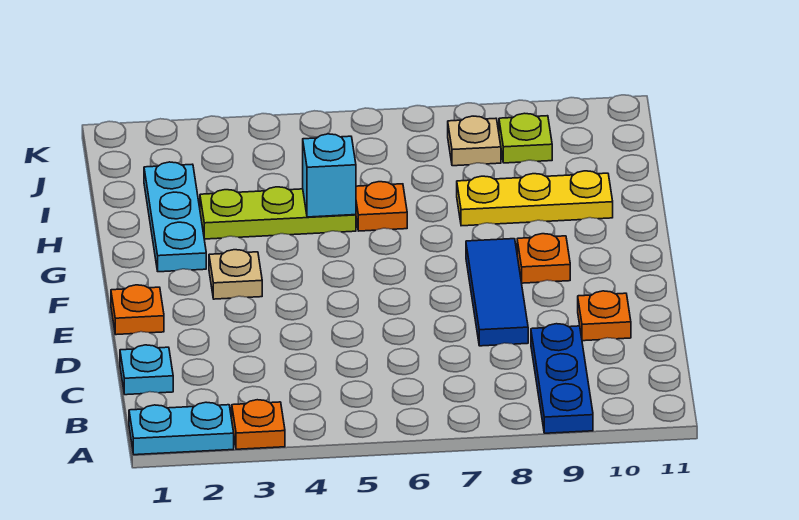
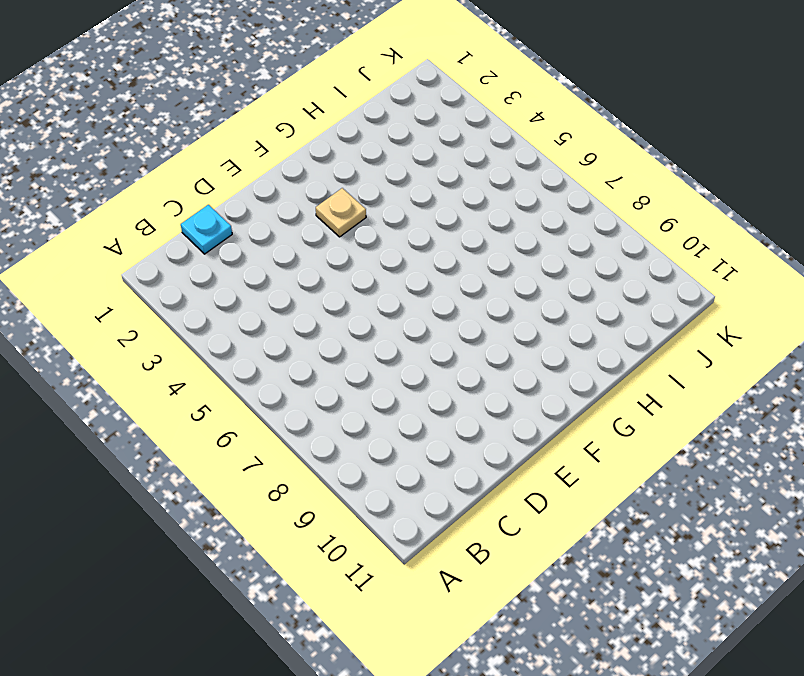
none -> cyan 1x2 plate [129,402,234,455]
none -> orange 1x1 plate [232,400,285,449]
none -> blue 1x3 plate [531,324,593,433]

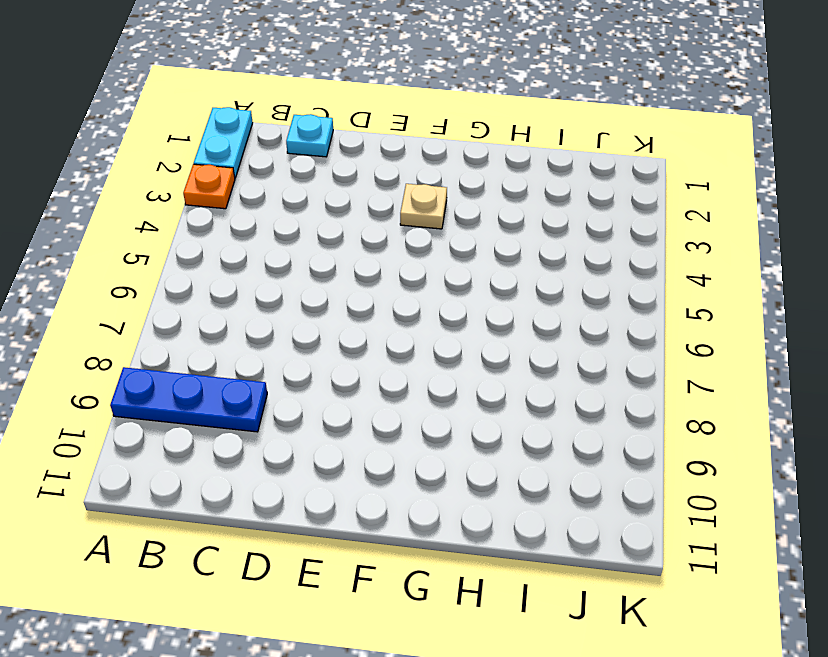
none -> blue 1x3 tile [466,239,528,346]
none -> orange 1x1 plate [578,291,631,341]
none -> orange 1x1 plate [111,285,164,335]

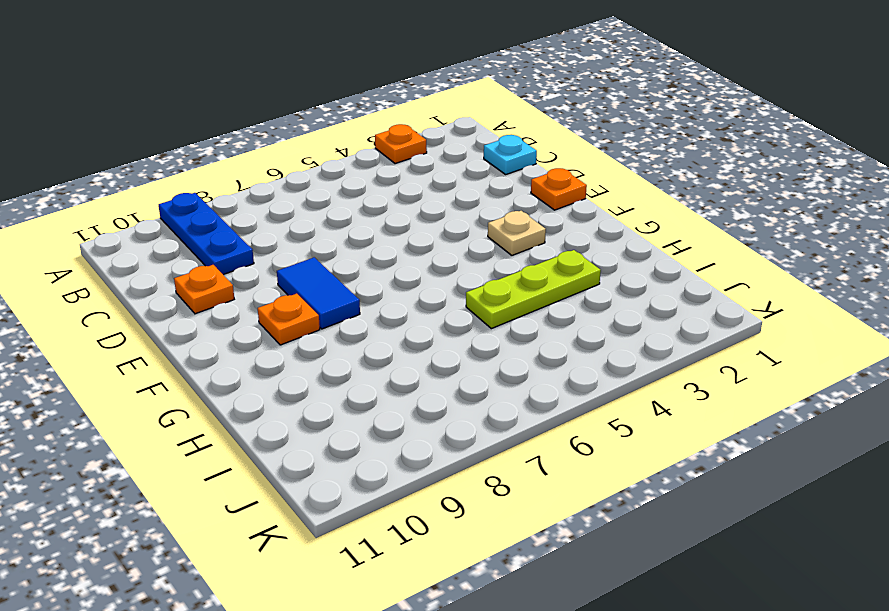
blue 1x2 tile [277,257,360,329] -> blue 1x3 tile [466,239,528,346]
none -> cyan 1x2 plate [129,402,234,455]
none -> cyan 1x3 plate [144,162,206,272]
none -> orange 1x1 plate [356,182,407,231]

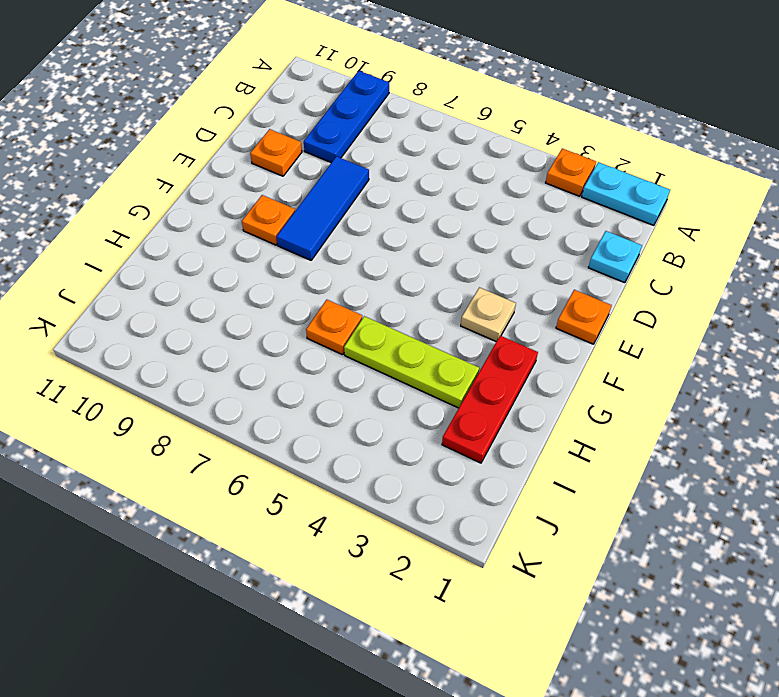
red 1x3 plate [442,336,538,463] -> cyan 1x3 plate [144,162,206,272]
none -> yellow 1x3 plate [457,171,613,226]
none -> tan 1x1 plate [448,116,501,166]
none -> lime 1x1 plate [499,113,552,163]

